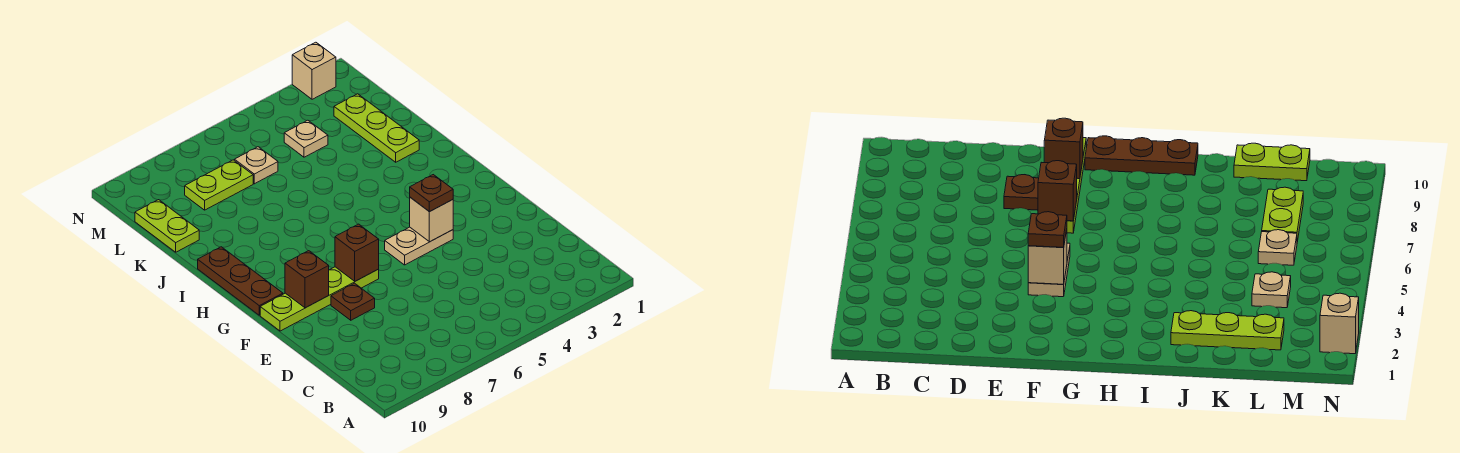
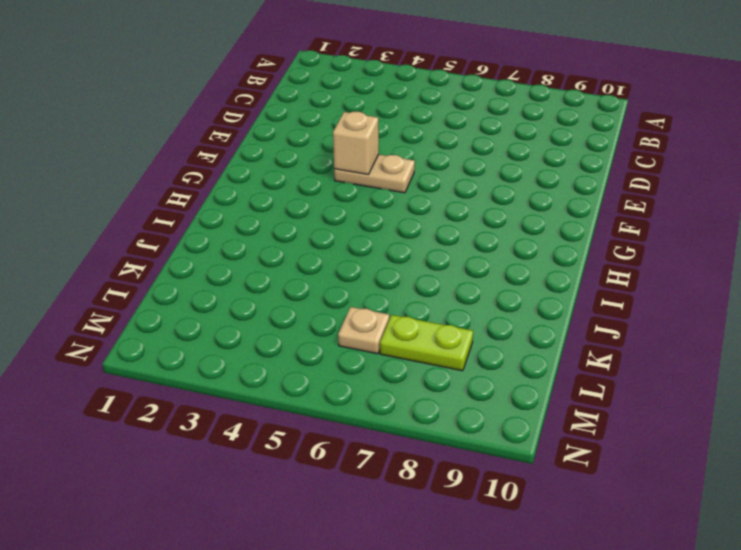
none -> brown 1x1 plate [331,283,375,320]
none -> lime 1x4 plate [260,267,379,331]
none -> brown 1x3 plate [198,247,283,315]

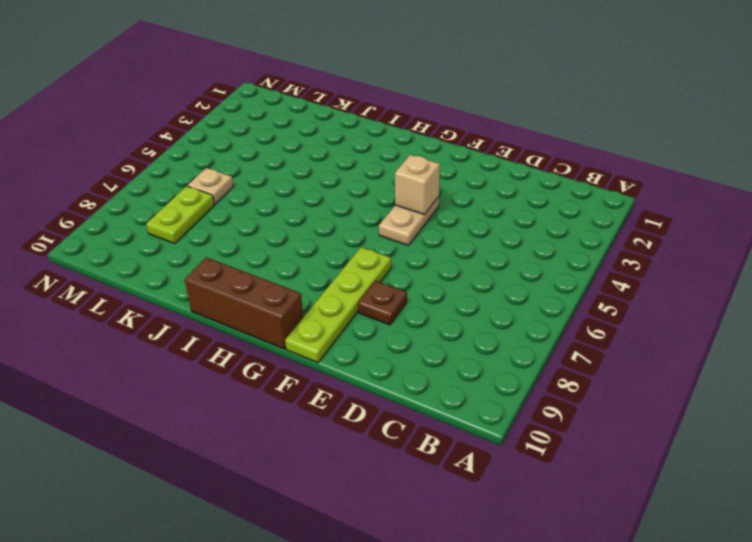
brown 1x3 brick [185,257,303,349] -> brown 1x3 plate [198,247,283,315]
none -> lime 1x3 plate [334,94,419,162]
none -> lime 1x2 plate [135,200,199,252]
none -> tan 1x1 plate [284,120,328,157]

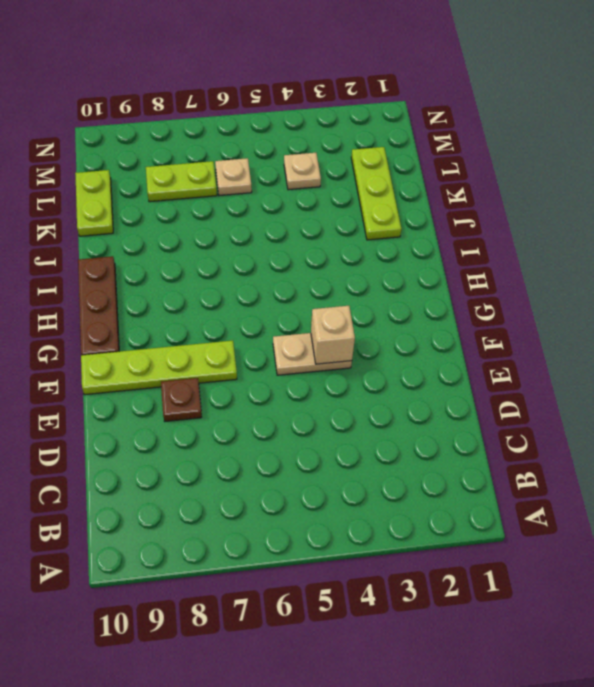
none -> tan 1x1 brick [292,42,336,99]
none -> brown 1x1 brick [335,224,379,281]
none -> brown 1x1 brick [285,251,329,308]

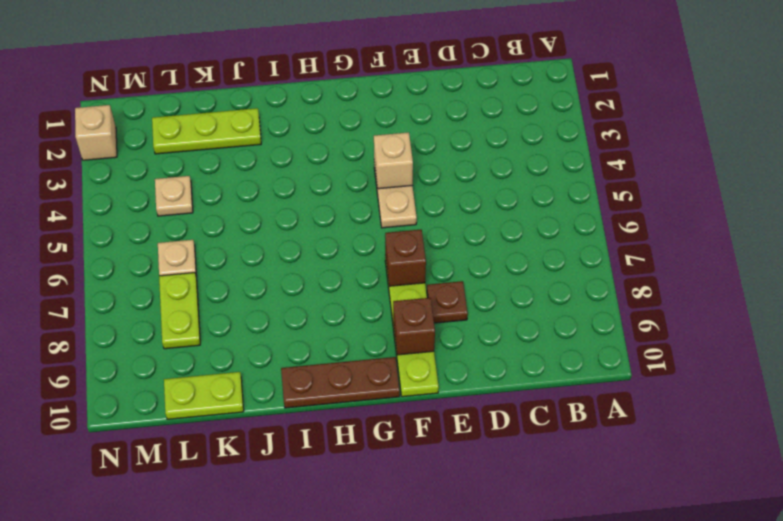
none -> brown 1x1 plate [410,175,453,212]

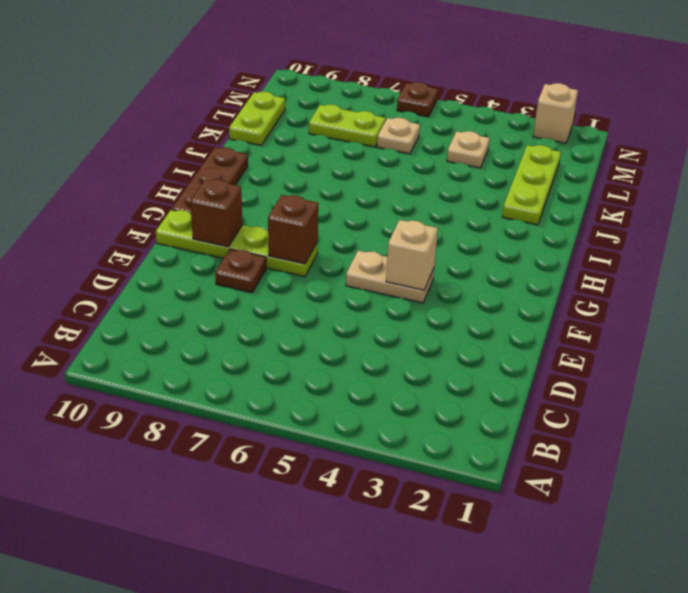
brown 1x1 plate [397,82,438,117] -> brown 1x1 plate moved to [410,175,453,212]

